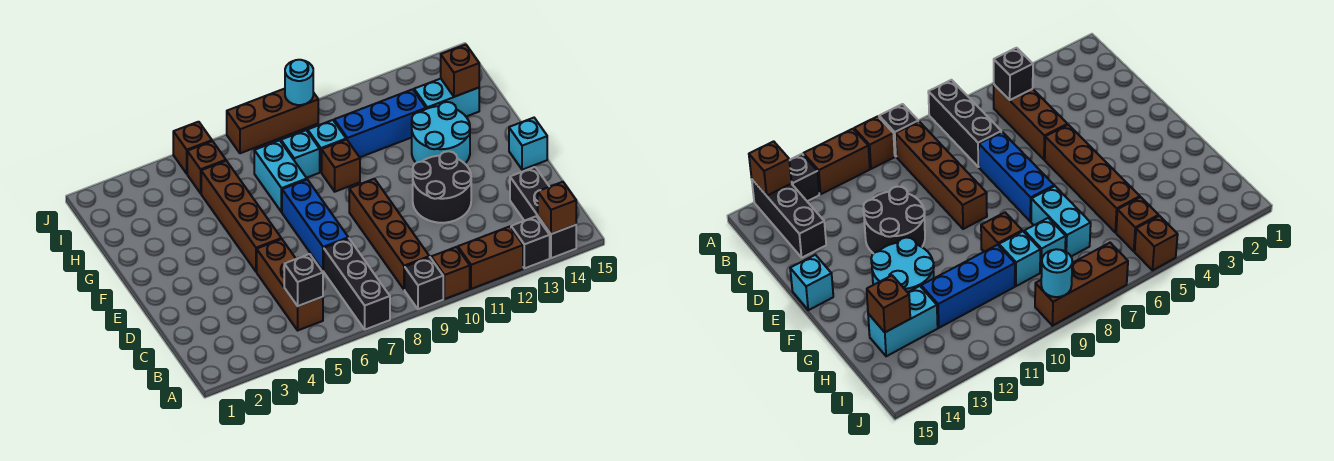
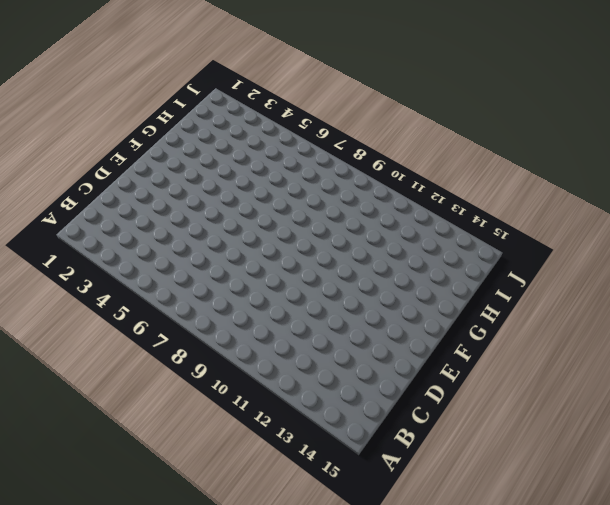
none -> black 1x3 brick [324,238,390,330]
none -> black 1x1 brick [405,257,443,309]
none -> brown 1x1 brick [431,247,470,299]

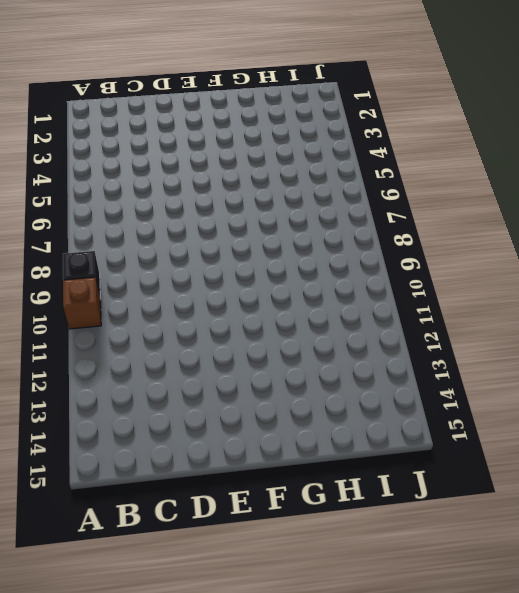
none -> black 1x3 brick [324,238,390,330]
none -> brown 1x2 brick [458,227,523,289]
none -> black 1x1 brick [511,216,550,268]

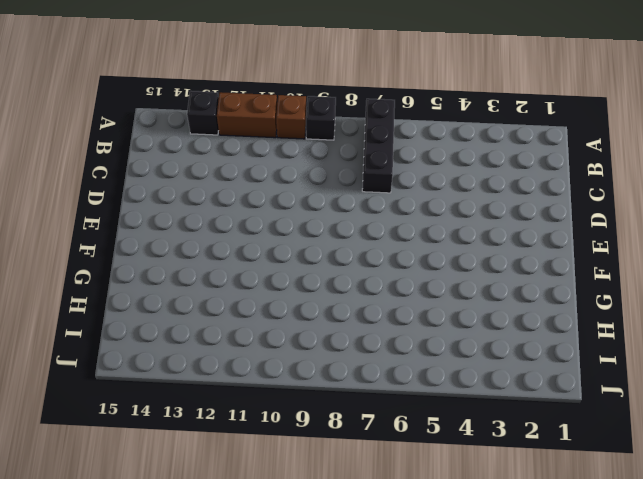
none -> black 1x3 brick [510,167,576,258]
none -> brown 1x3 brick [257,239,323,330]
none -> brown 1x4 brick [349,179,429,290]

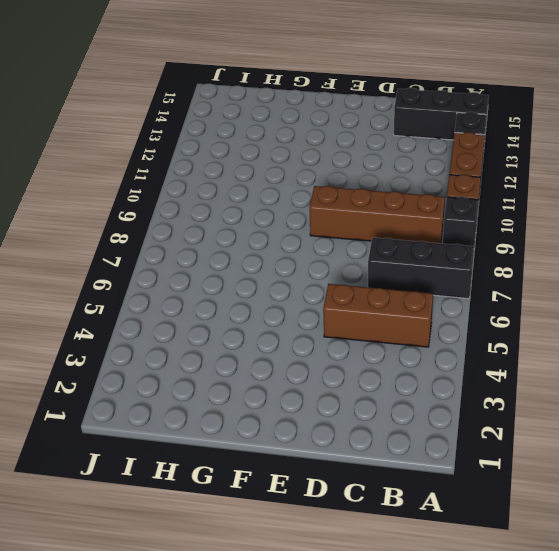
none -> blue 1x3 brick [282,180,348,271]
none -> black 2x2 round brick [413,151,471,223]
none -> brown 1x4 brick [201,161,281,272]

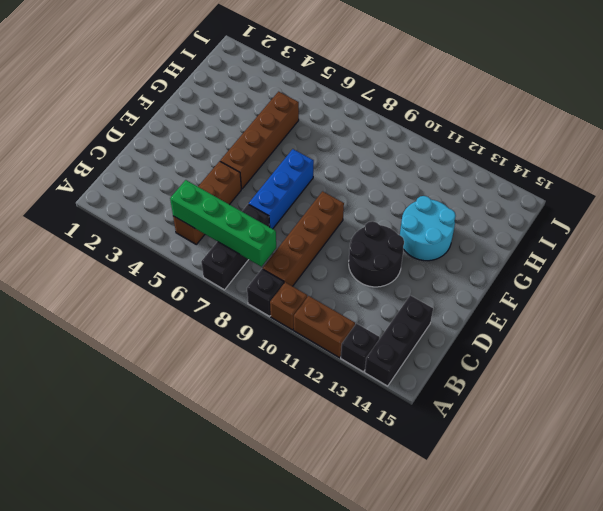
green 1x4 brick [170,180,276,267] -> black 1x1 brick [284,254,323,306]
none -> cyan 1x1 brick [509,118,547,170]
none -> cyan 1x2 brick [254,140,307,212]
none -> brown 1x1 brick [322,139,360,192]

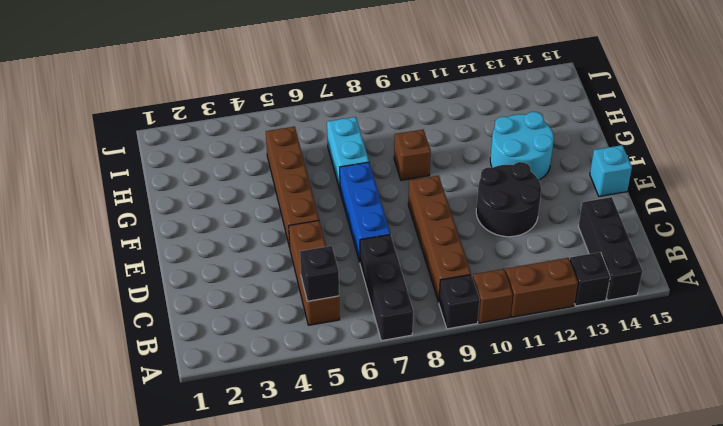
none -> cyan 1x1 brick [281,130,320,178]
none -> cyan 1x1 brick [308,120,346,172]
none -> blue 1x3 brick [334,89,426,157]

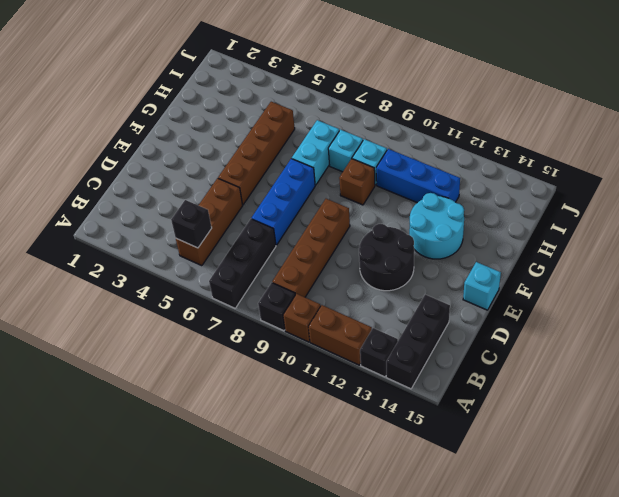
none -> cyan 1x2 brick [414,79,479,116]
none -> brown 1x1 brick [187,141,226,193]
none -> brown 1x1 brick [173,122,212,174]

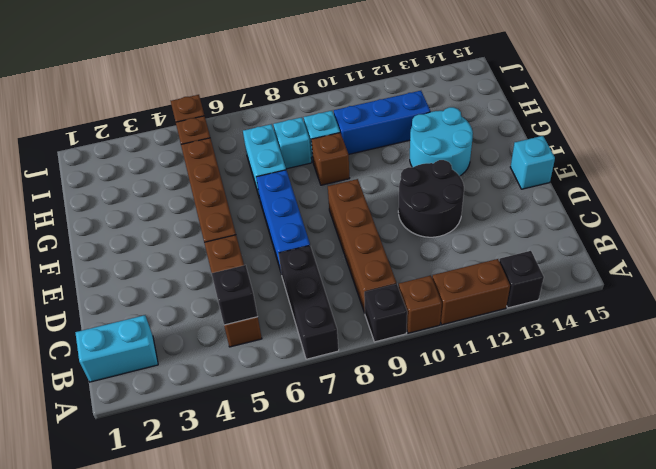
cyan 1x2 brick [75,315,158,382] -> cyan 1x2 brick moved to [414,79,479,116]
none -> black 1x3 brick [510,167,576,258]
none -> brown 1x3 brick [227,89,318,153]
none -> brown 1x1 brick [538,182,576,234]

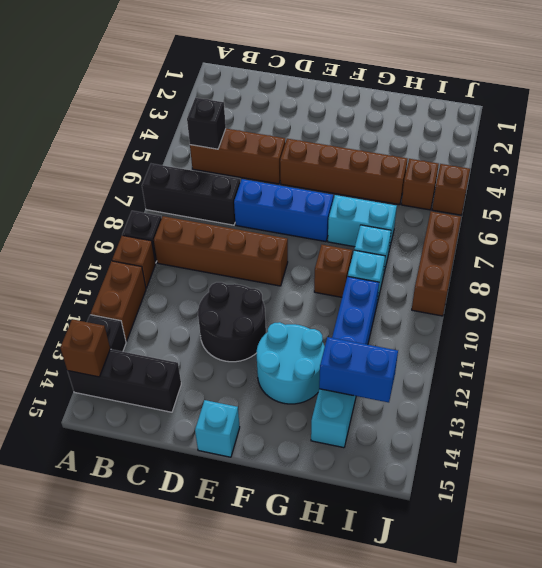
blue 1x2 brick [319,337,398,402] -> none
none -> brown 1x1 brick [441,45,479,97]
none -> cyan 1x1 round brick [285,60,313,105]

